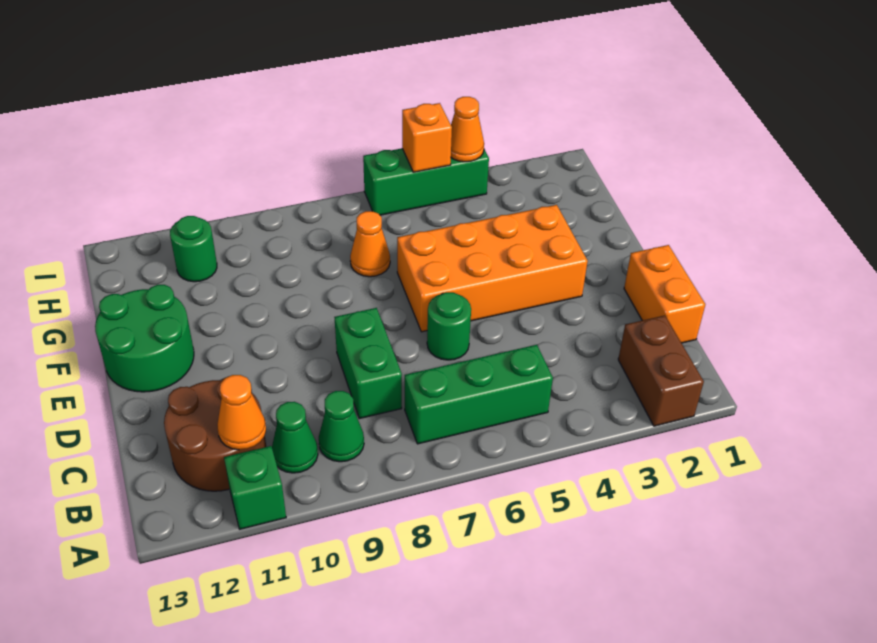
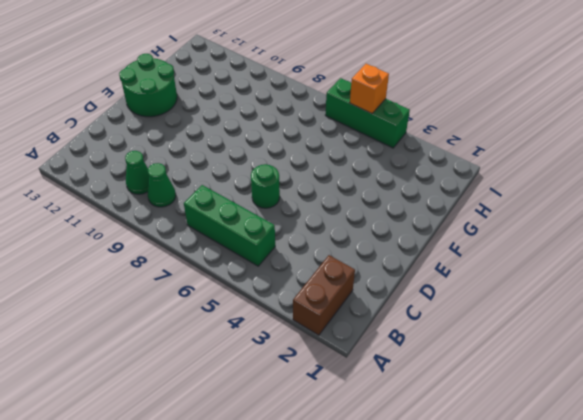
none -> green 1x1 brick [224,446,286,529]
none -> brown 2x2 round brick [164,376,266,491]
none -> orange 1x2 brick [624,245,705,343]

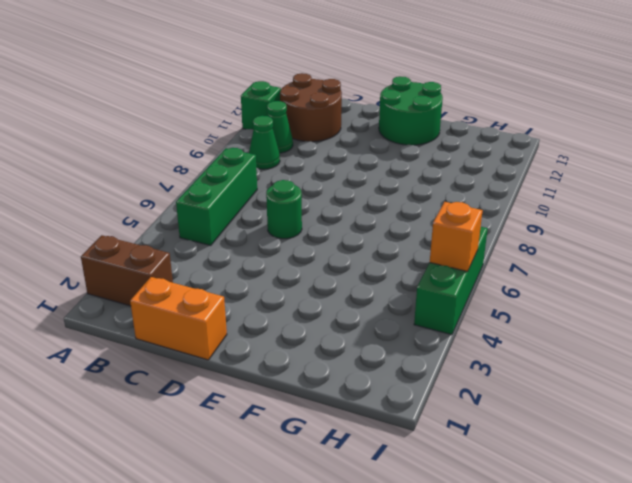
none -> green 1x2 brick [334,308,402,419]
none -> orange 2x4 brick [397,205,588,332]
none -> orange 1x1 cone [350,211,390,277]

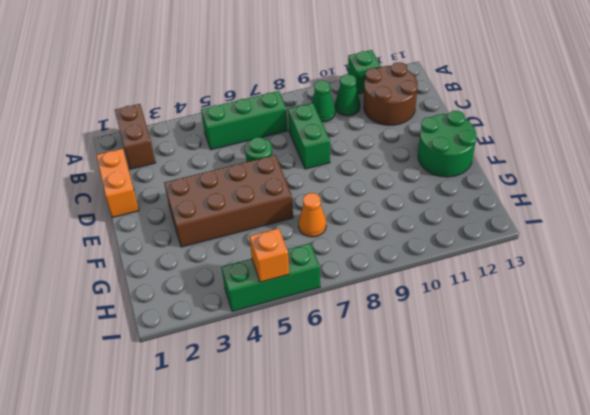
brown 2x4 brick [164,155,293,247] -> orange 2x4 brick [397,205,588,332]
none -> green 1x1 round brick [170,216,217,282]
none -> orange 1x1 cone [217,375,266,450]
none -> orange 1x1 cone [451,97,484,162]

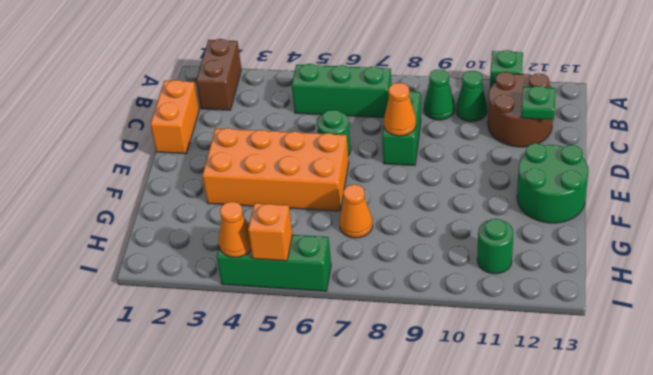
green 1x1 plate [521,86,555,120] -> none
orange 1x1 cone [384,83,416,136] -> orange 1x1 cone moved to [217,375,266,450]

